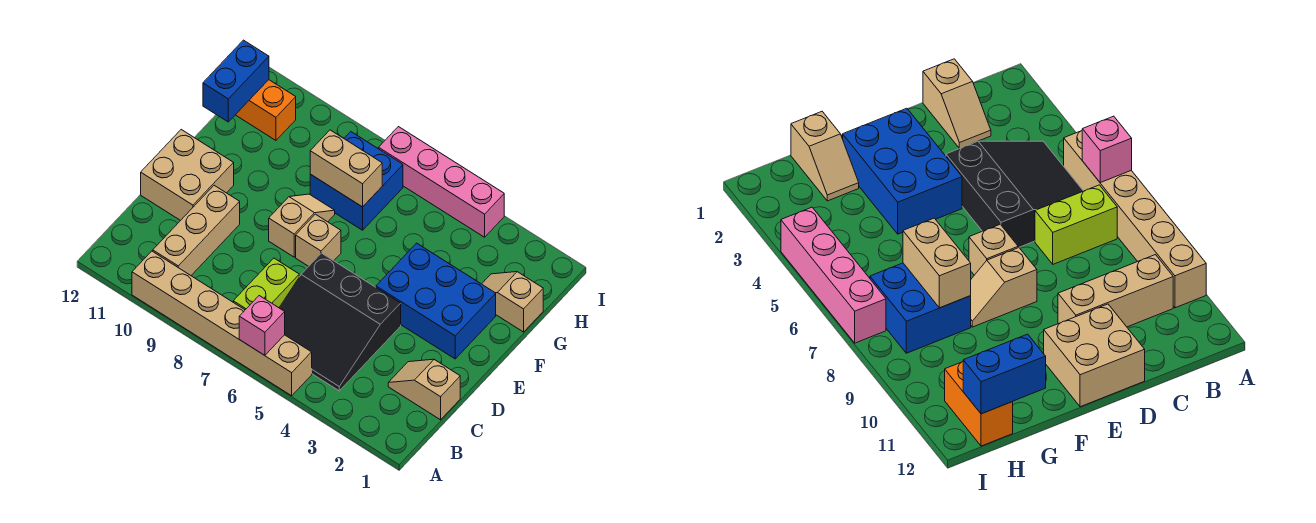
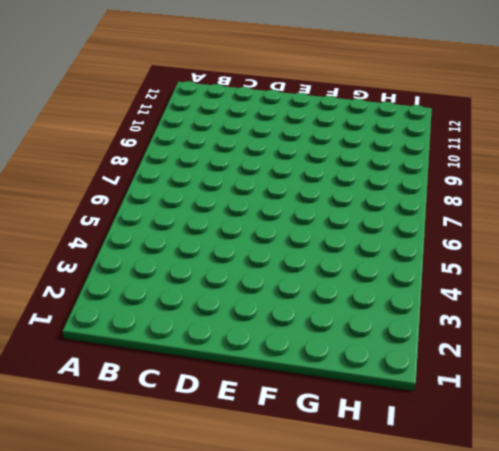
none -> tan 1x6 brick [132,251,312,396]
none -> black 3x3 slope [279,253,401,391]
none -> lime 1x2 brick [233,258,299,310]

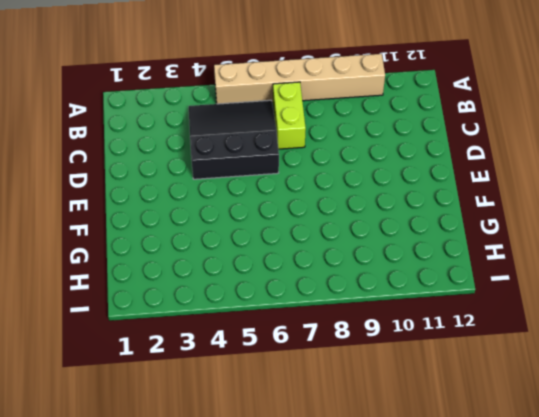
none -> tan 1x3 brick [153,185,240,275]
none -> tan 1x2 slope [388,359,460,420]
none -> tan 2x2 brick [141,130,234,221]

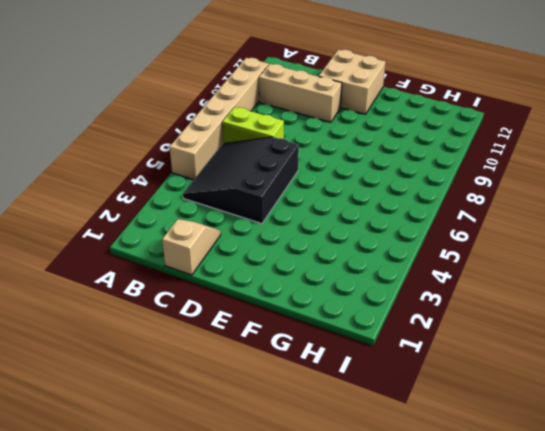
none -> blue 2x3 brick [376,243,496,359]
none -> tan 1x1 brick [296,214,341,266]
none -> tan 1x2 slope [269,194,335,257]

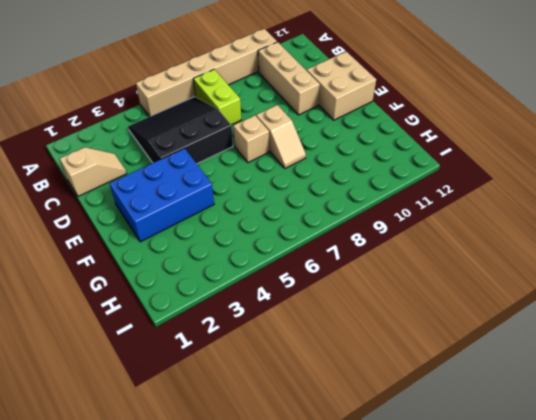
none -> tan 1x2 slope [482,272,543,332]
none -> blue 2x2 brick [310,132,403,230]
none -> orange 1x2 brick [236,80,296,140]

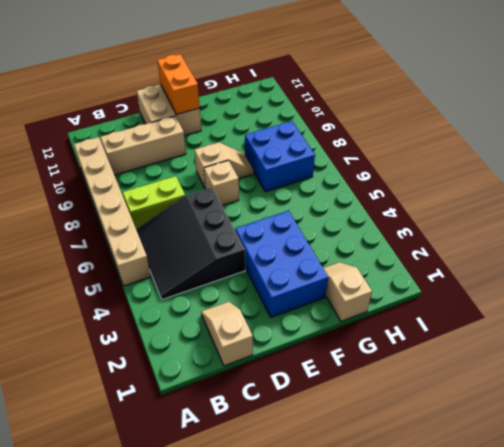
orange 1x2 brick [157,54,200,114] -> orange 1x2 brick moved to [236,80,296,140]
none -> pink 1x4 brick [379,127,504,237]
none -> pink 1x1 brick [239,296,285,355]
none -> tan 1x2 brick [310,130,382,207]

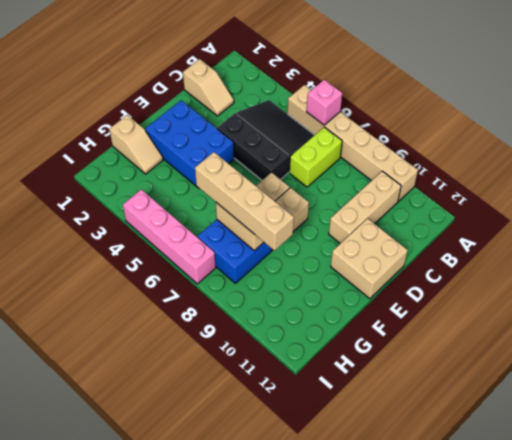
tan 1x4 brick [195,152,294,251] -> none
none -> orange 1x2 brick [236,80,296,140]
none -> blue 1x2 brick [203,40,269,122]

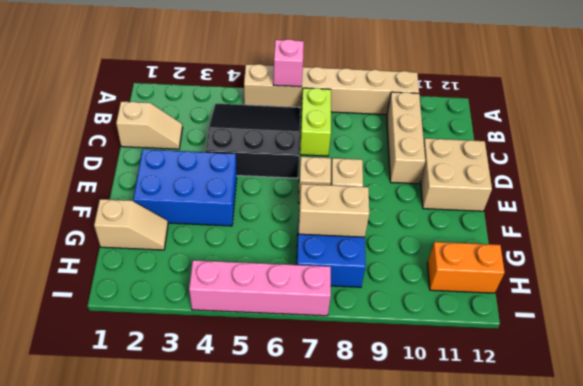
none -> blue 1x2 brick [203,40,269,122]

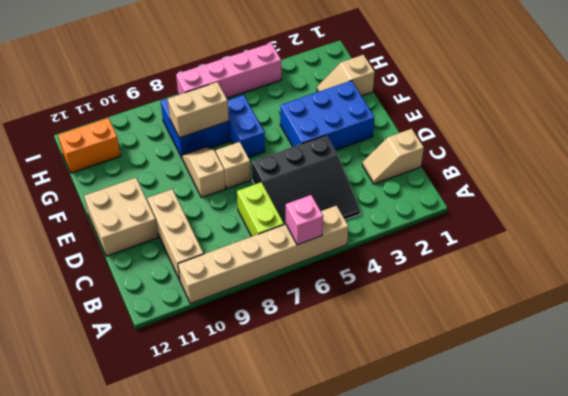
blue 1x2 brick [228,95,265,158] -> blue 1x2 brick moved to [203,40,269,122]

